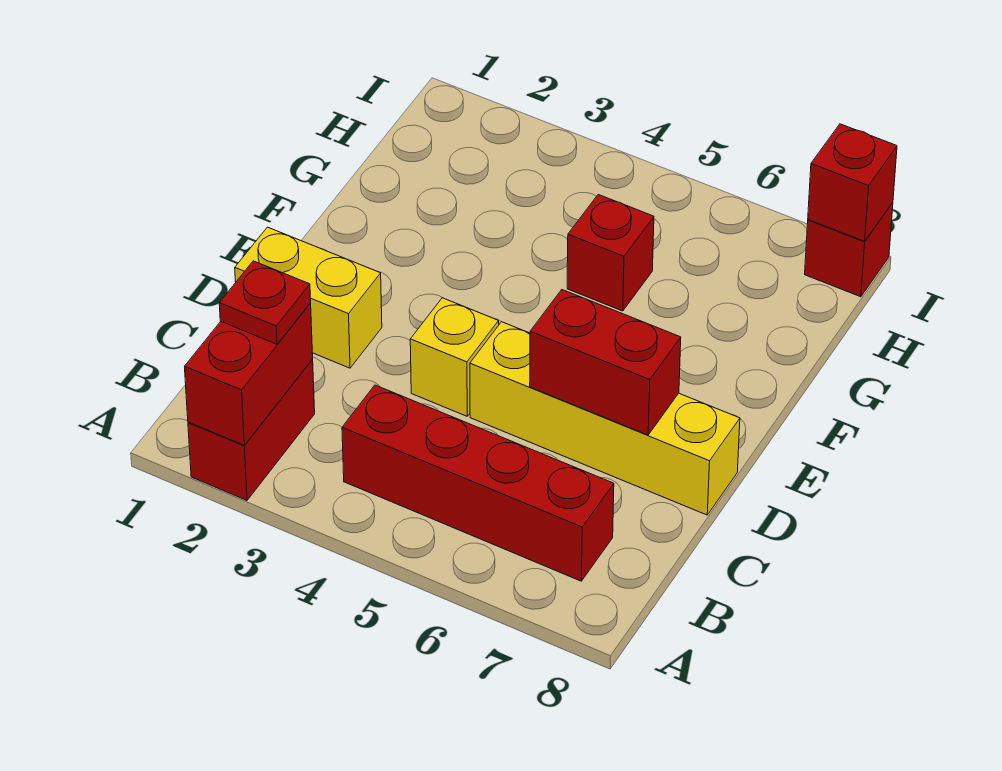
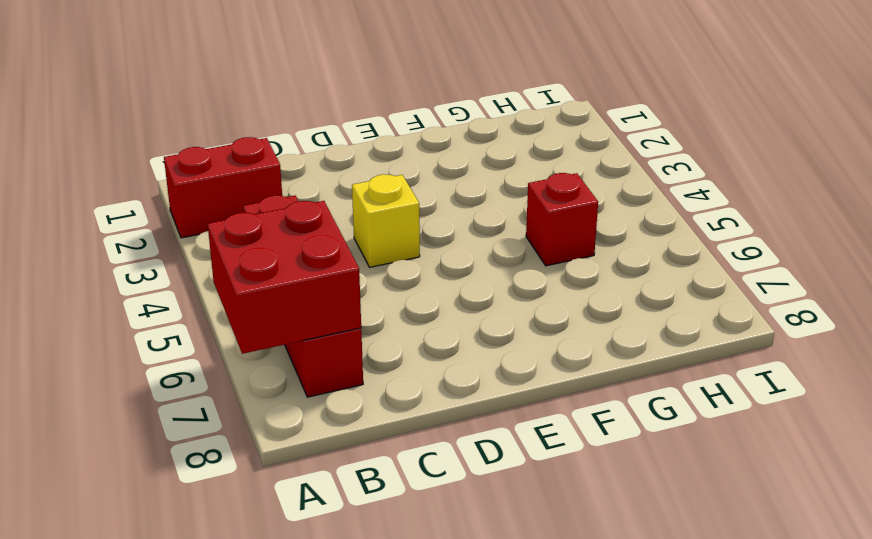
red 2x2 brick [208,201,361,354] -> none
none -> yellow 1x2 brick [235,227,382,368]
none -> yellow 1x4 brick [470,322,740,515]

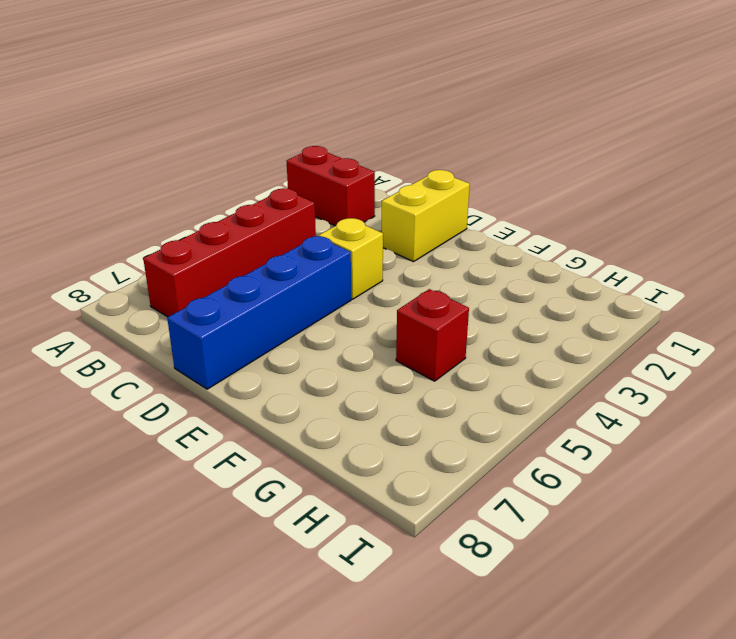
blue 1x4 brick [167,236,351,389] -> yellow 1x4 brick [470,322,740,515]
none -> red 1x1 brick [805,203,893,297]
none -> red 1x2 brick [185,303,313,445]

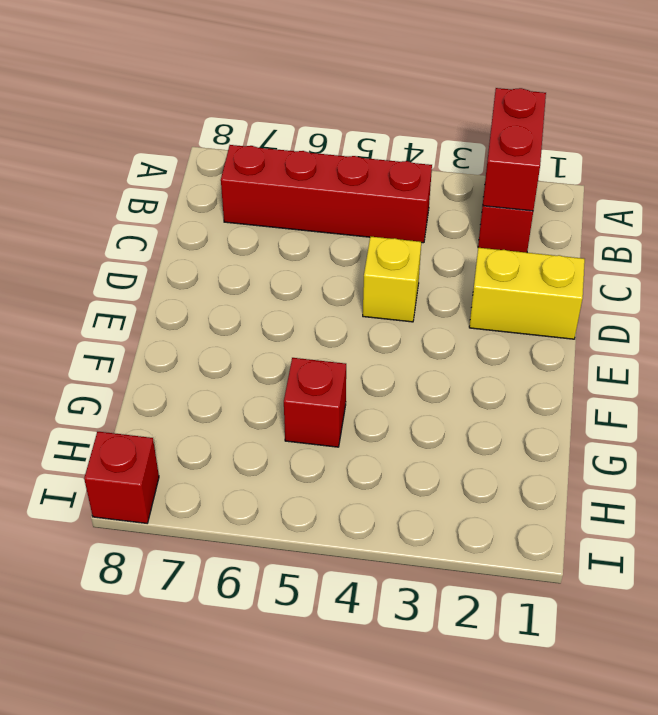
none -> yellow 1x4 brick [470,322,740,515]
none -> red 1x2 brick [530,290,681,435]

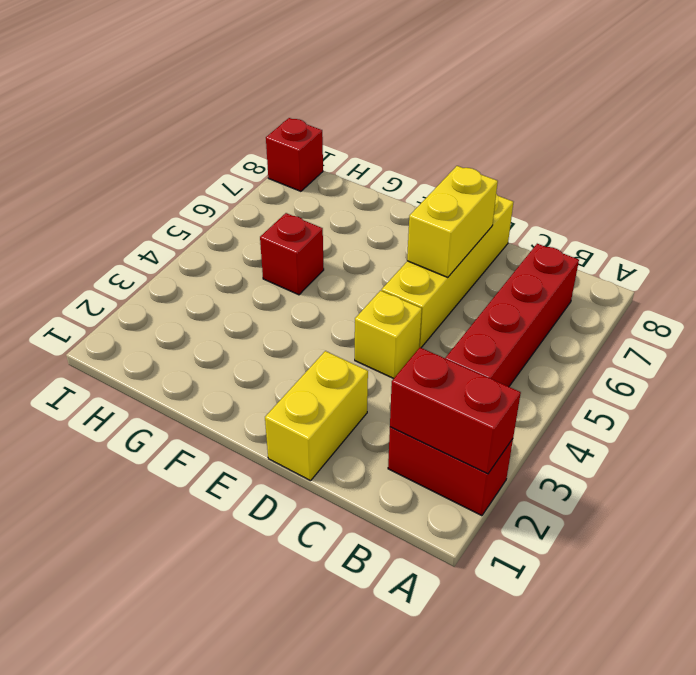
yellow 1x2 brick [407,166,498,277] -> red 1x2 brick [530,290,681,435]
none -> red 1x1 brick [808,124,897,241]
none -> red 1x1 plate [219,261,311,344]

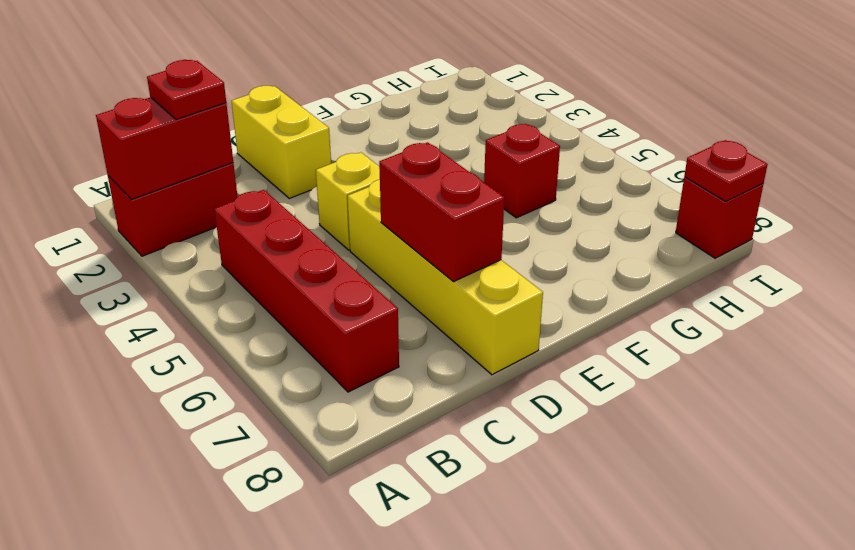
red 1x1 plate [684,140,768,201] -> red 1x1 brick [808,124,897,241]

